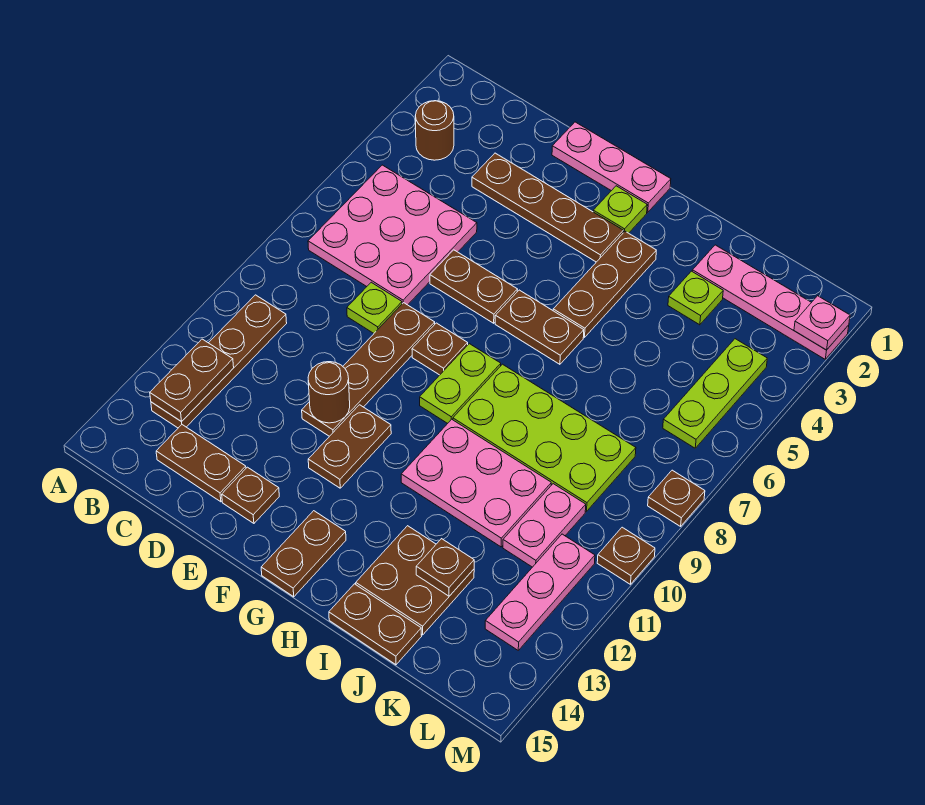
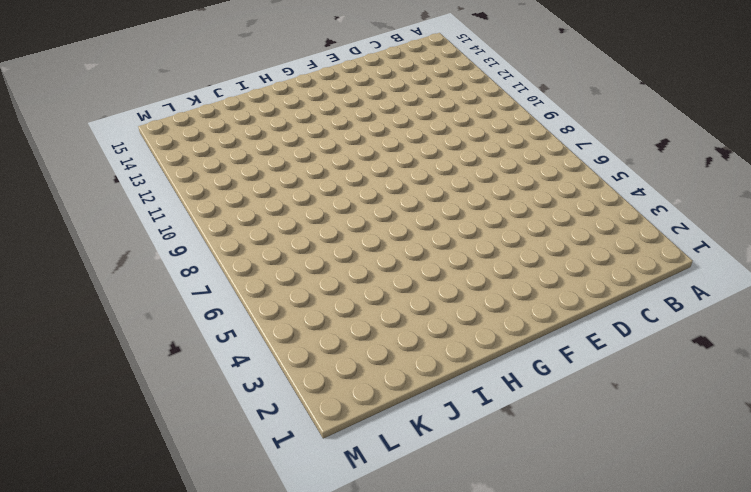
none -> brown 1x1 round brick [416,101,454,160]
none -> pink 3x3 plate [308,165,477,305]
none -> brown 1x4 plate [151,295,287,428]
none -> brown 1x2 plate [156,425,246,502]

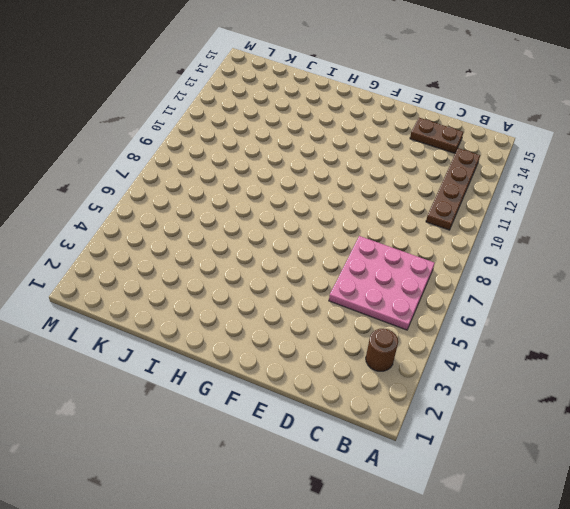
none -> brown 1x4 plate [472,153,623,262]
none -> lime 1x1 plate [347,282,402,333]
none -> pink 1x3 plate [552,122,671,212]
none -> brown 1x2 plate [430,250,518,323]

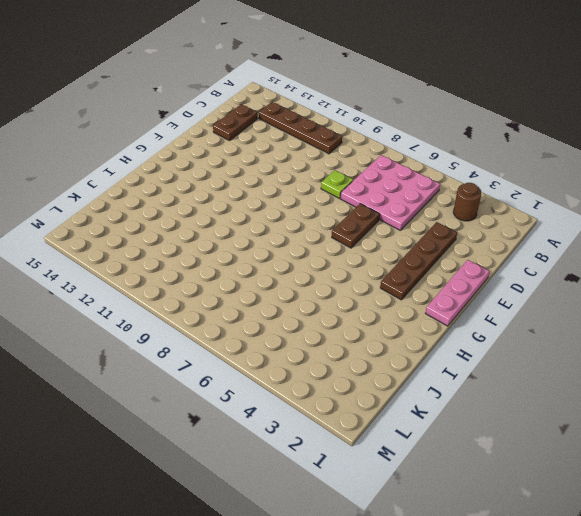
none -> brown 1x4 plate [302,303,435,436]
none -> brown 1x1 plate [222,467,279,523]
none -> brown 1x1 plate [412,323,468,375]
none -> brown 1x2 plate [308,405,391,488]

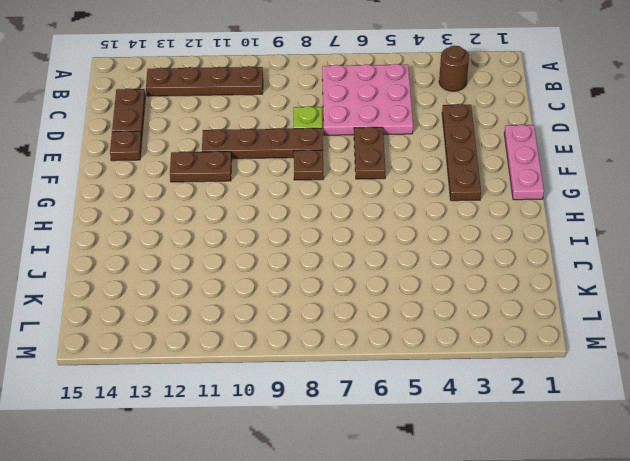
none -> lime 1x1 plate [593,186,647,233]
none -> brown 1x2 plate [495,290,584,364]
none -> lime 1x2 plate [420,344,501,423]
none -> brown 1x2 plate [261,511,346,597]

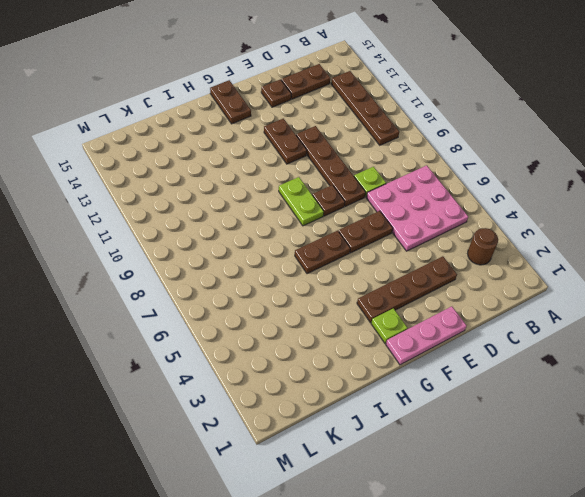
none -> brown 1x3 plate [553,231,656,337]
none -> lime 2x4 plate [453,364,636,511]
none -> pink 2x3 plate [401,419,551,547]
none -> brown 2x2 plate [356,526,474,635]

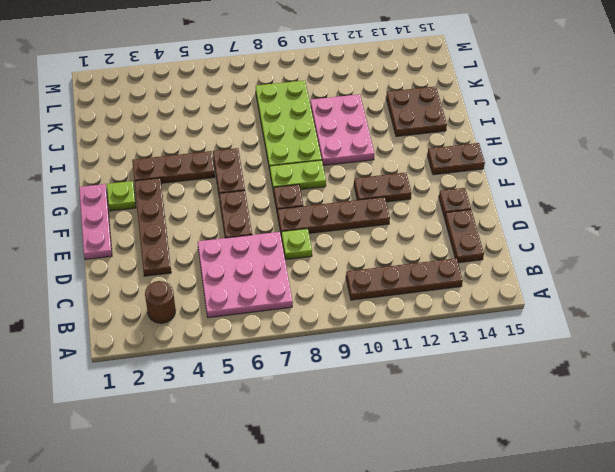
none -> brown 1x2 plate [329,584,422,665]
none -> pink 1x4 plate [692,245,849,359]
none -> lime 1x1 plate [668,271,723,325]
none -> pink 1x2 plate [503,484,586,567]

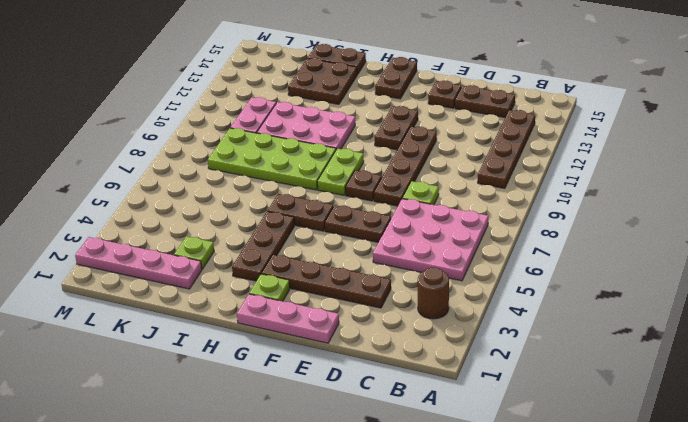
none -> lime 1x3 plate [663,339,767,448]
none -> pink 1x3 plate [485,534,595,650]
none -> brown 1x1 plate [648,470,705,526]
none -> brown 1x1 plate [597,527,655,584]

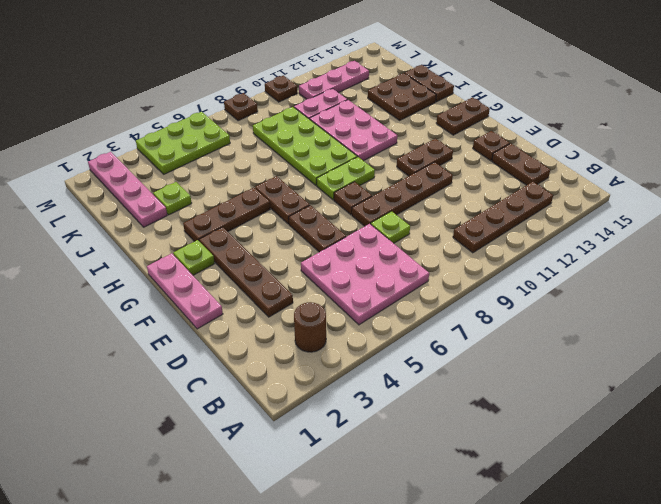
lime 2x3 plate [136,112,230,174] -> lime 1x3 plate [663,339,767,448]
none -> brown 1x2 plate [150,339,234,422]
none -> brown 1x1 round brick [308,362,350,423]
none -> brown 1x1 plate [416,539,474,596]
none -> pink 1x1 plate [794,296,850,350]

